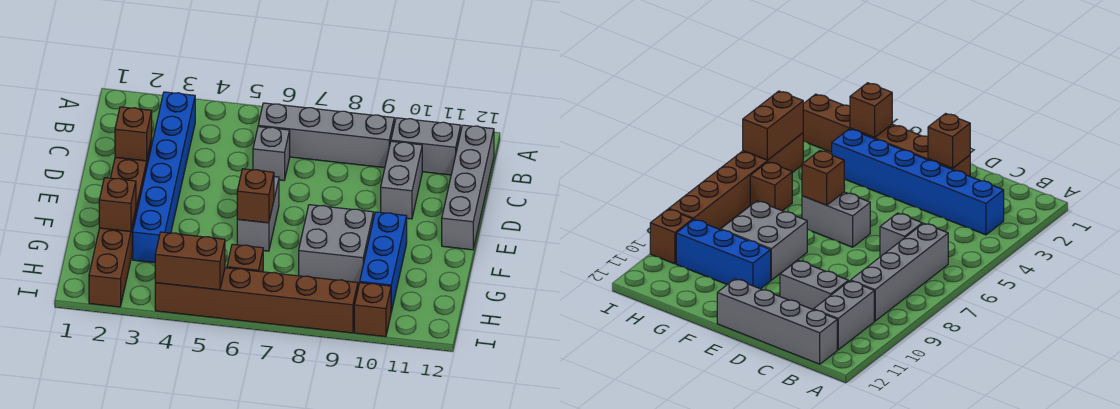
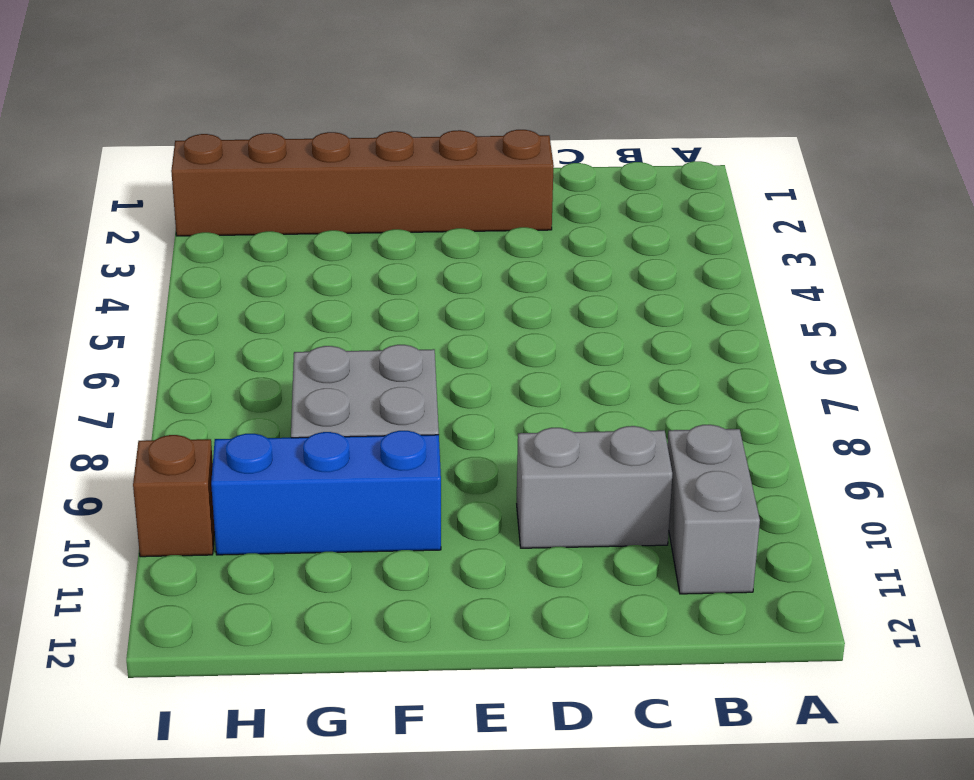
none -> blue 1x6 brick [133,92,195,263]
none -> grey 1x4 brick [258,103,394,168]
none -> grey 1x4 brick [442,125,494,250]

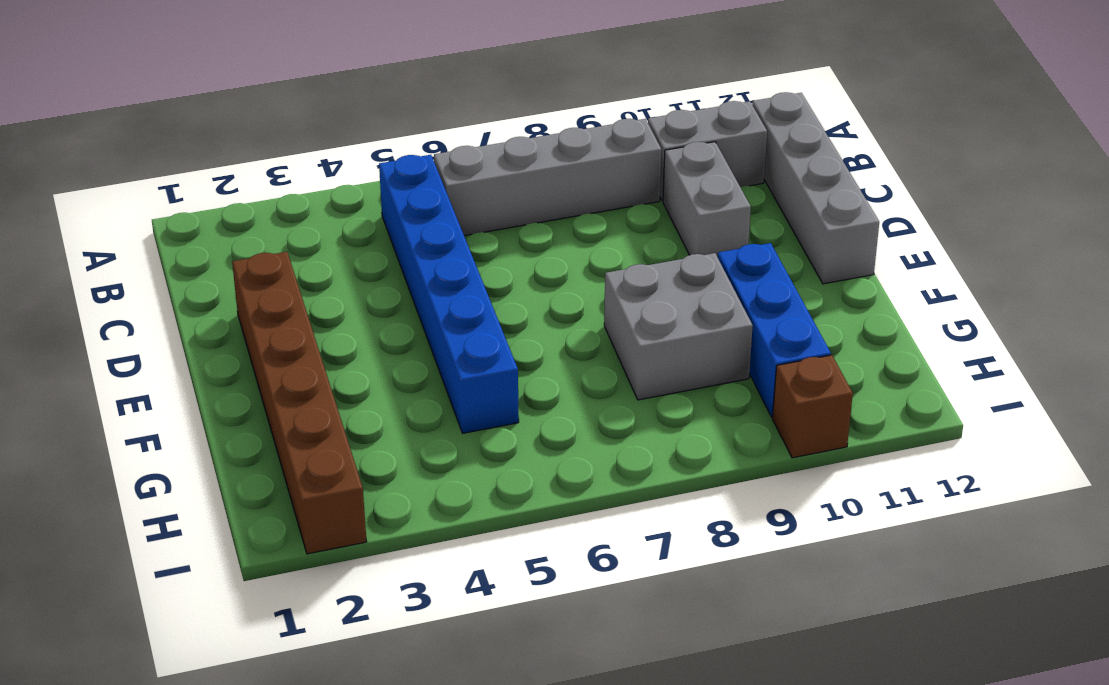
blue 1x6 brick [379,155,519,433] -> blue 1x6 brick moved to [133,92,195,263]
none -> grey 1x1 brick [253,127,290,180]
none -> grey 1x2 brick [237,177,279,251]
none -> brown 1x1 brick [227,244,263,272]

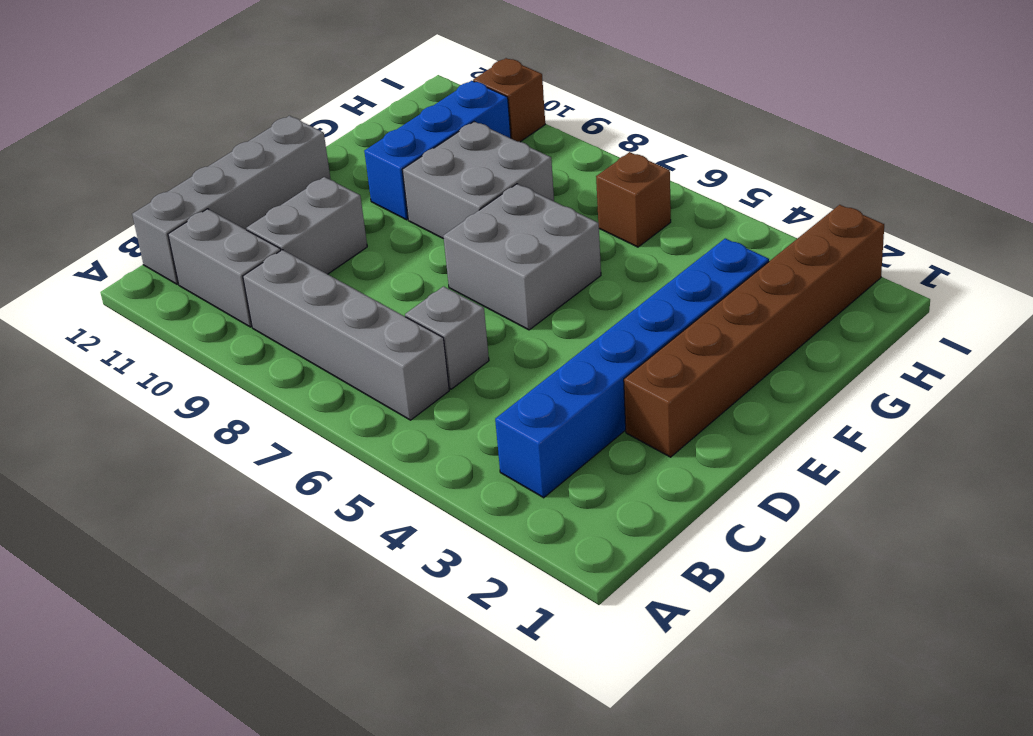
grey 2x2 brick [443,184,601,330] -> grey 1x2 brick [237,177,279,251]
none -> brown 1x6 brick [155,268,358,333]
none -> brown 1x1 brick [115,107,152,161]
none -> brown 1x1 brick [237,169,274,223]

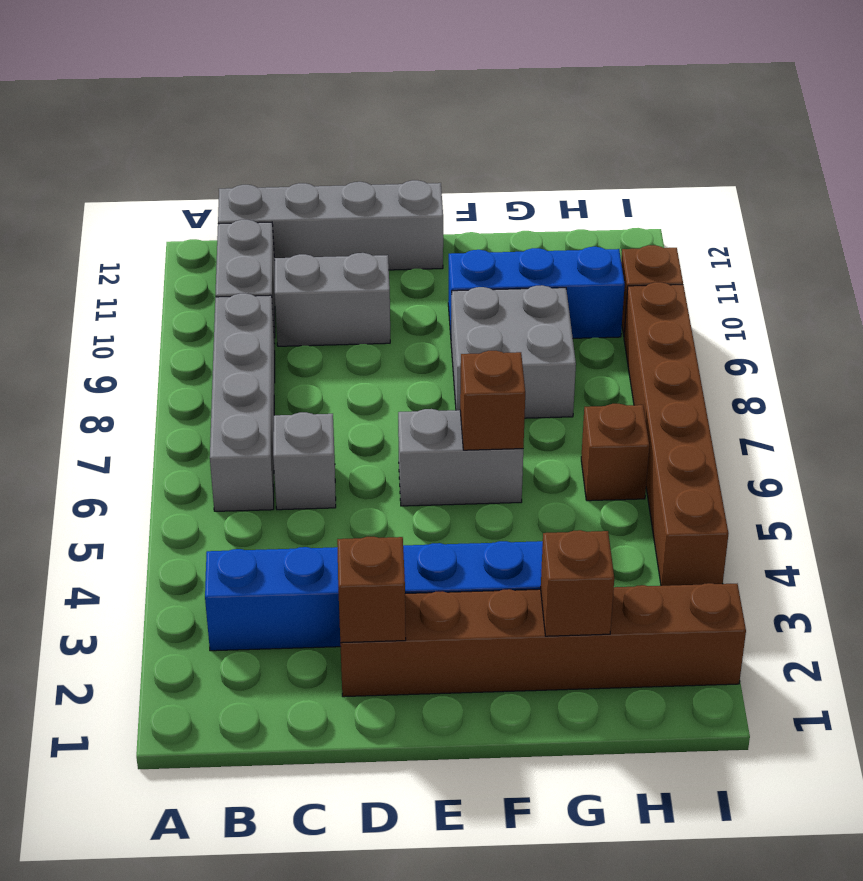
none -> brown 1x2 brick [155,232,225,290]

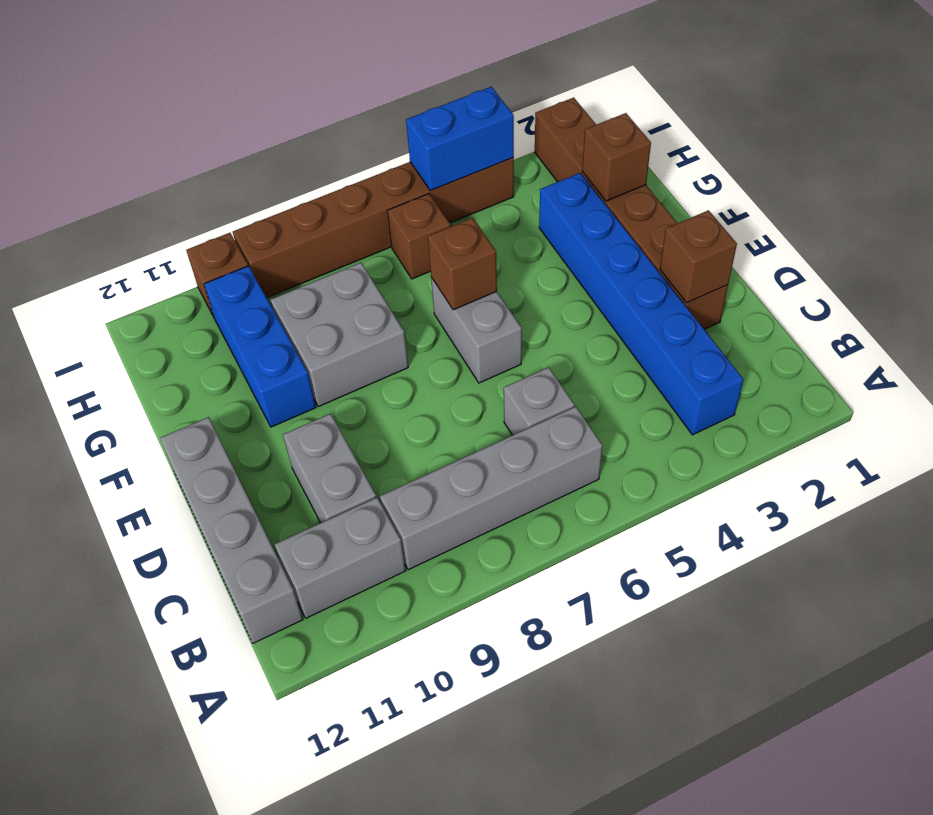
blue 1x2 brick [406,87,514,190] -> brown 1x2 brick [155,232,225,290]

